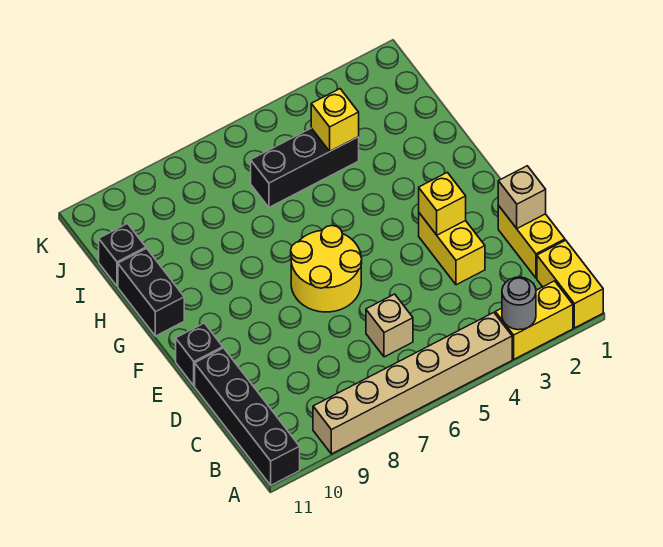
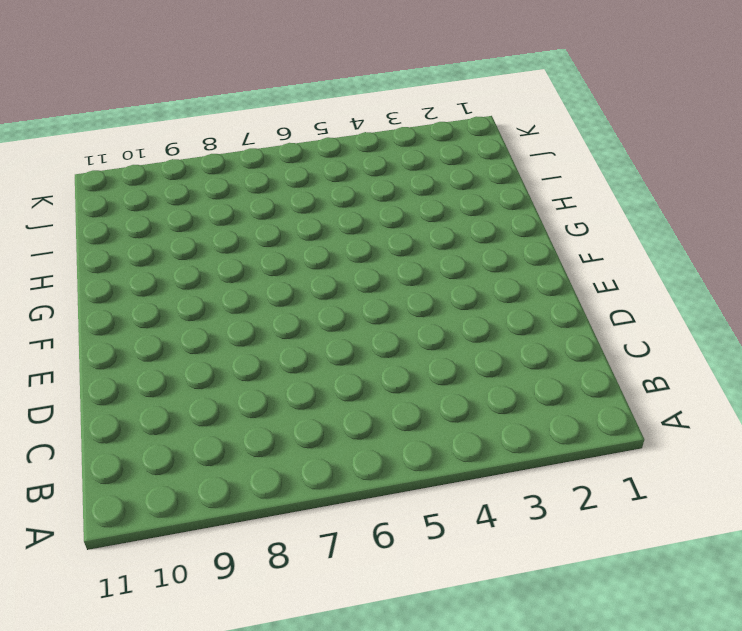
none -> yellow 1x2 brick [537,240,603,328]
none -> yellow 1x2 brick [495,281,573,359]
none -> tan 1x6 brick [313,313,512,454]

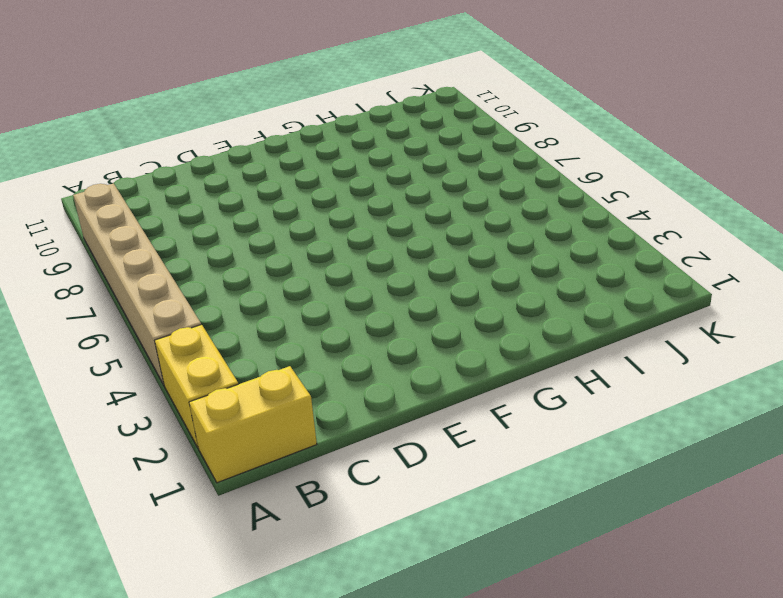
none -> black 1x4 brick [195,348,300,485]
none -> yellow 1x2 brick [498,206,565,278]
none -> tan 1x1 brick [366,294,413,357]

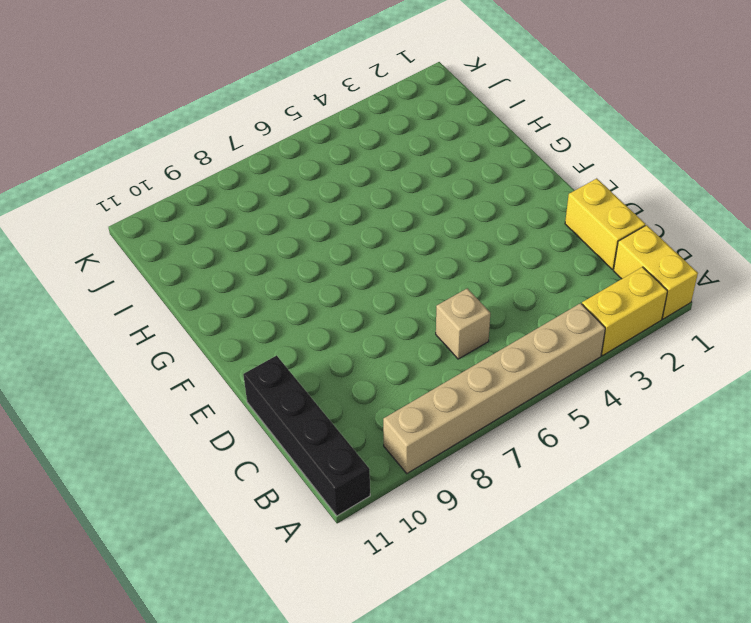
none -> yellow 1x2 brick [419,213,485,285]
none -> yellow 2x2 round brick [291,226,362,312]
none -> black 1x1 brick [176,323,223,386]

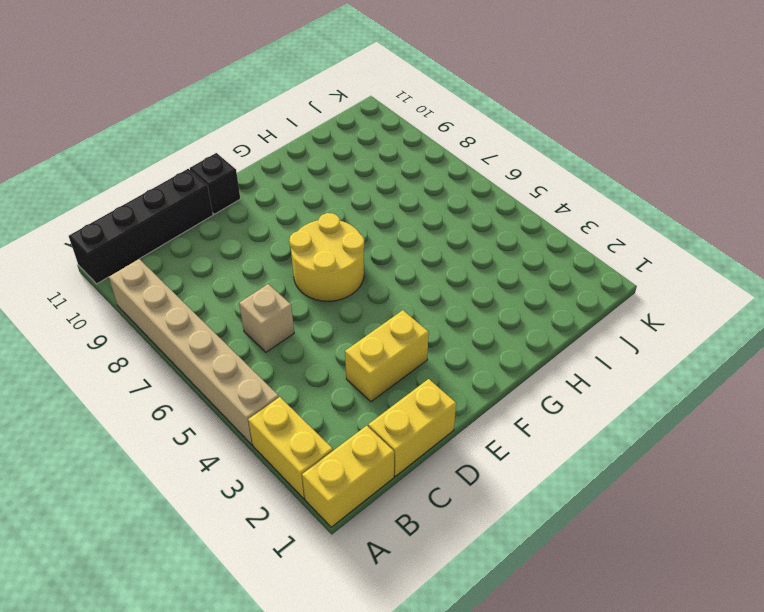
none -> black 1x2 brick [118,248,184,336]
none -> black 1x3 brick [251,128,359,207]
none -> black 1x1 brick [99,224,146,286]

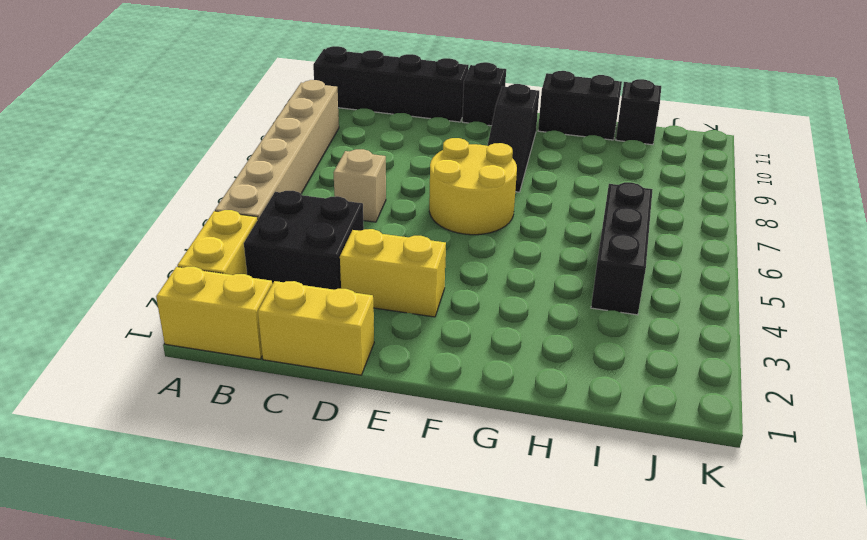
black 2x2 brick [244,191,364,290] -> none
black 1x3 slope [488,84,539,192] -> none
none -> grey 1x1 round brick [502,277,536,330]
none -> tan 1x1 brick [498,166,546,228]
none -> yellow 1x1 brick [419,172,466,235]

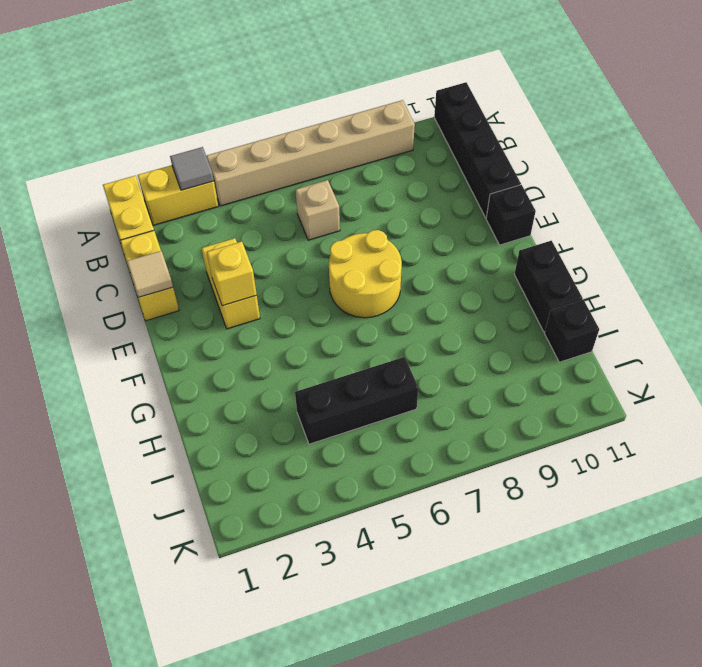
grey 1x1 tile [170,147,214,190] -> grey 1x1 round brick [502,277,536,330]
tan 1x1 tile [127,251,173,298] -> tan 1x1 brick [498,166,546,228]
none -> yellow 1x1 brick [311,89,359,151]

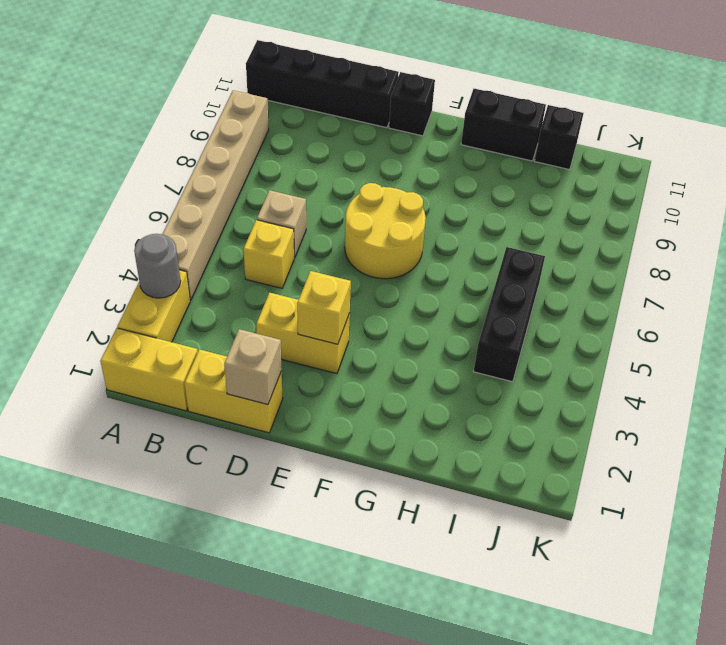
yellow 1x1 brick [243,220,294,288] -> yellow 1x1 brick moved to [311,89,359,151]

